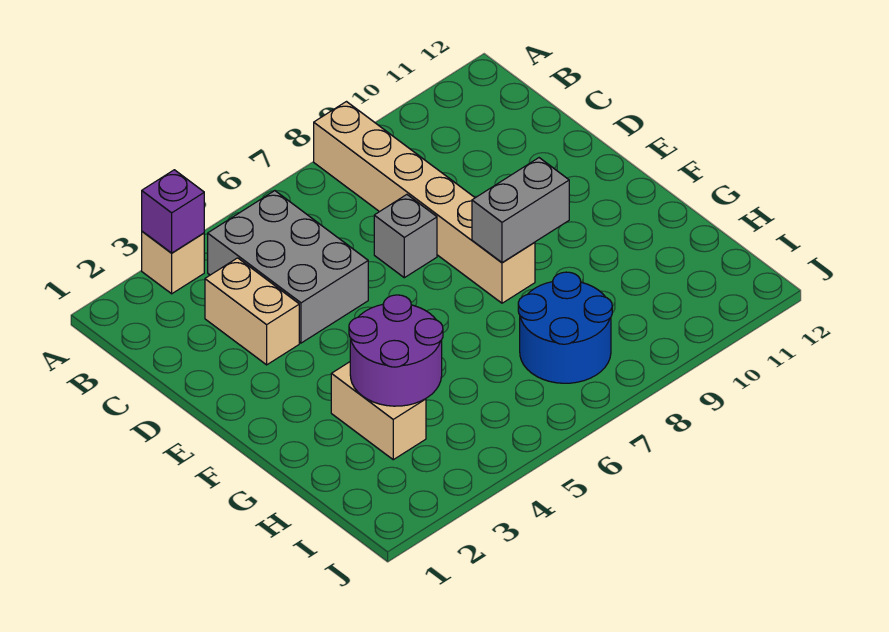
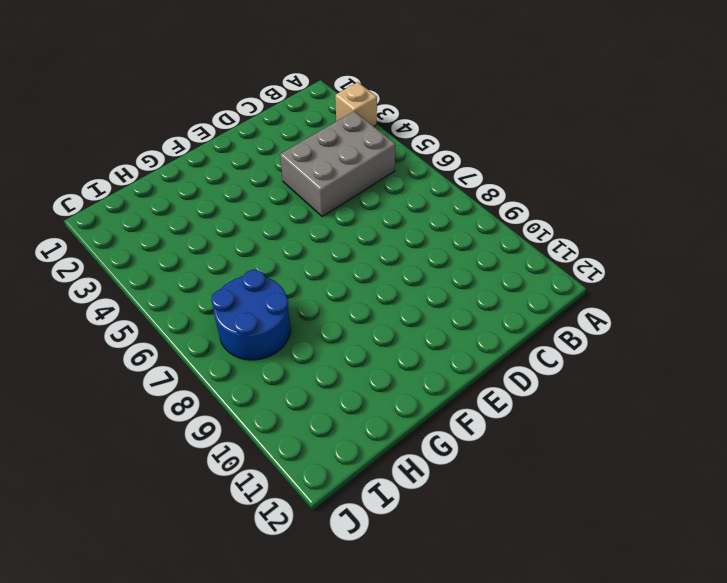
none -> tan 1x6 brick [314,102,535,303]
none -> tan 1x2 brick [205,258,299,365]

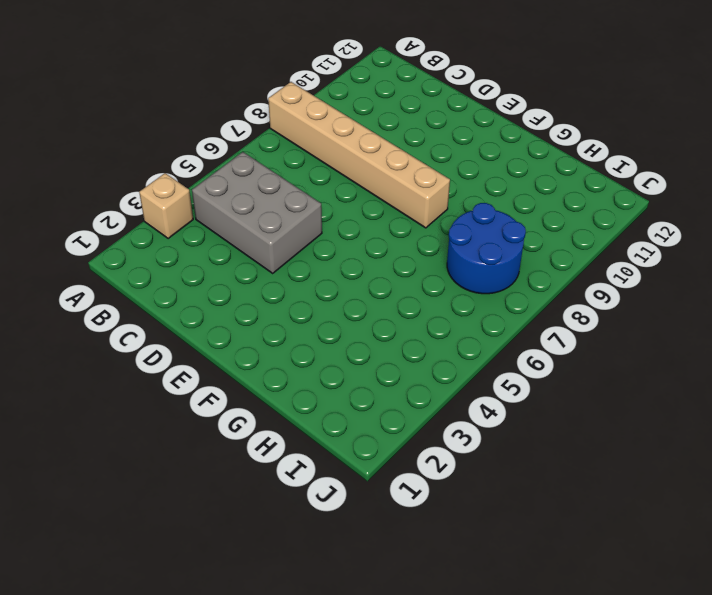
none -> tan 1x2 brick [205,258,299,365]
none -> grey 1x1 brick [374,195,437,278]

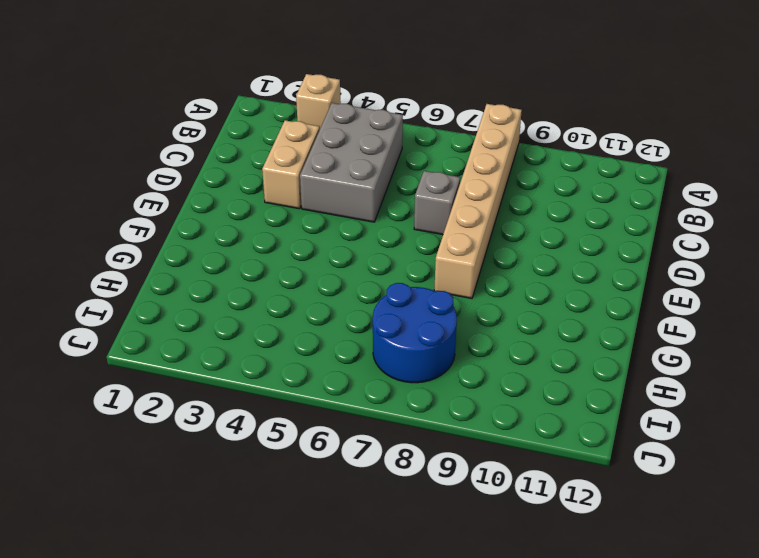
none -> tan 1x2 brick [331,362,426,460]
none -> purple 1x1 brick [142,170,204,253]

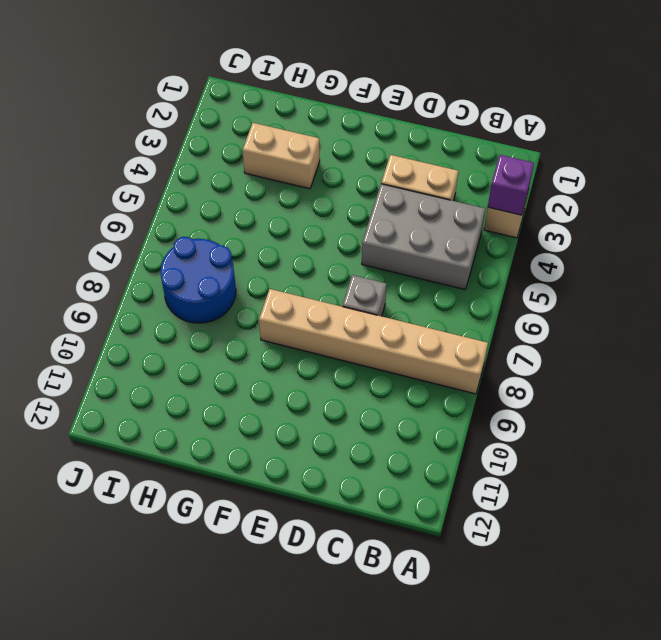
none -> grey 1x2 brick [472,158,569,263]
none -> purple 2x2 round brick [349,295,443,406]

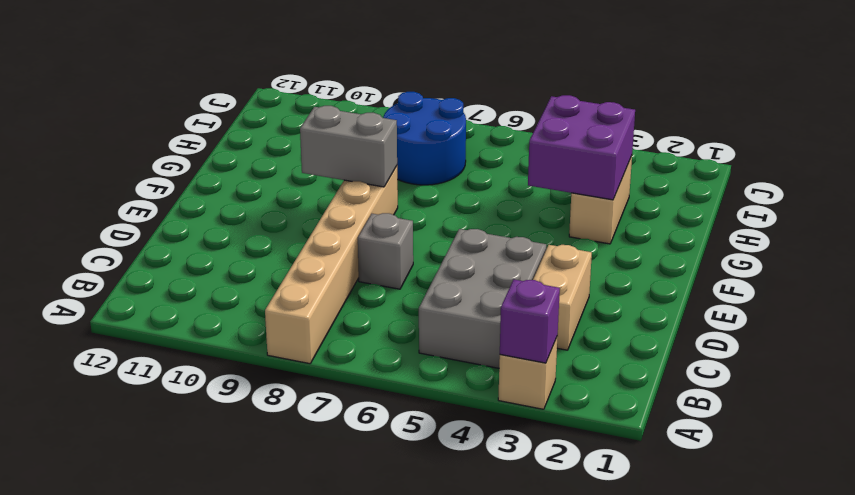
purple 2x2 brick [528,95,635,200] -> purple 2x2 round brick [349,295,443,406]

